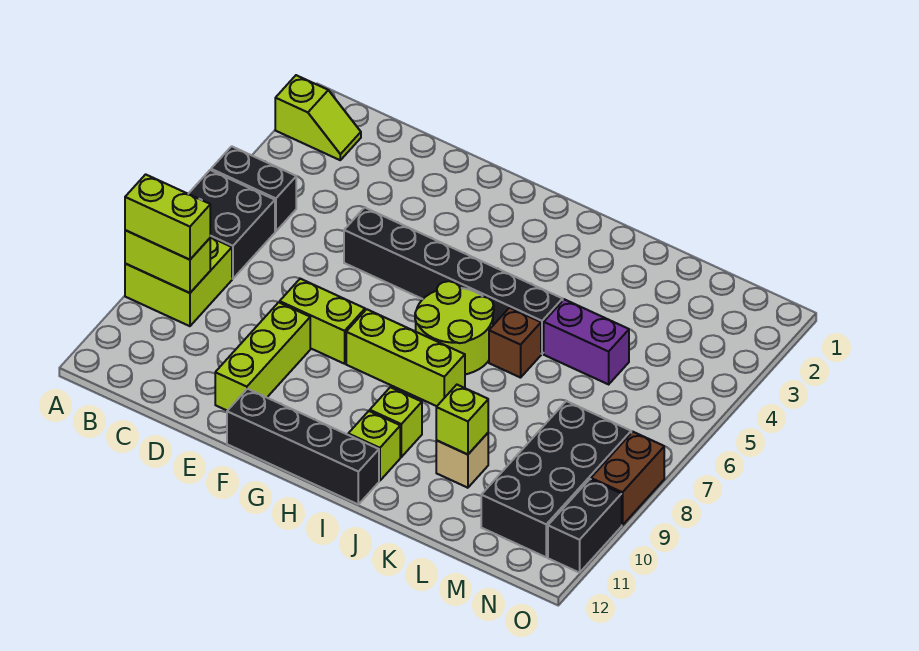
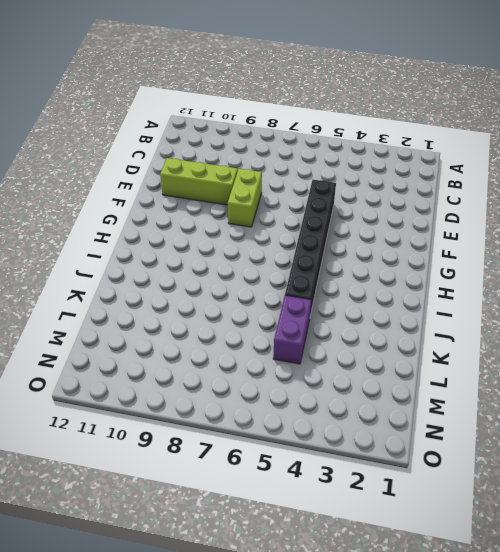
none -> lime 1x2 slope [275,75,361,160]
none -> black 1x2 brick [211,146,296,231]
none -> black 2x2 brick [189,170,275,279]

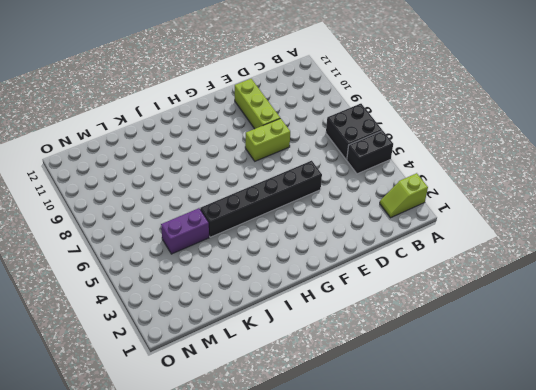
none -> lime 2x2 brick [125,237,232,326]
none -> black 1x4 brick [227,389,379,504]
none -> lime 1x3 brick [346,309,465,406]

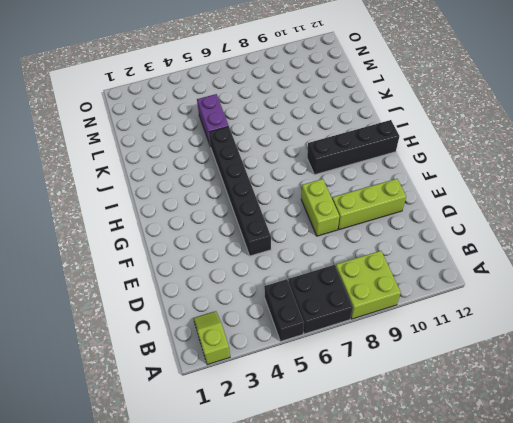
black 1x4 brick [307,120,399,175] -> black 1x4 brick turned to [227,389,379,504]
none -> lime 1x3 brick [346,309,465,406]
none -> lime 2x2 round brick [415,281,494,374]
none -> lime 1x1 brick [370,387,422,457]

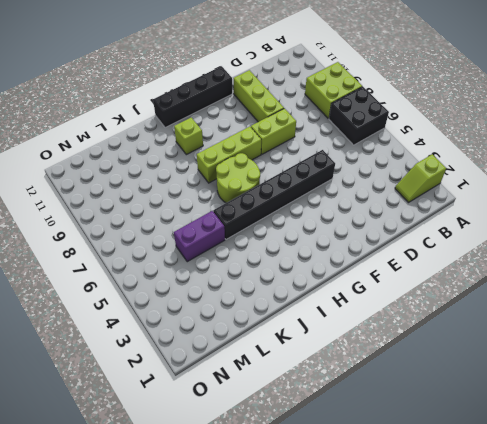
none -> black 1x2 brick [211,146,296,231]
none -> lime 1x1 brick [348,411,400,481]
none -> brown 1x1 brick [489,308,541,378]

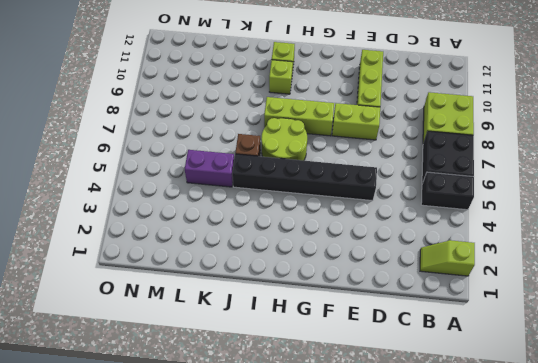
none -> black 1x4 brick [227,389,379,504]
none -> tan 1x1 brick [436,433,488,488]
none -> black 2x4 brick [481,401,631,557]

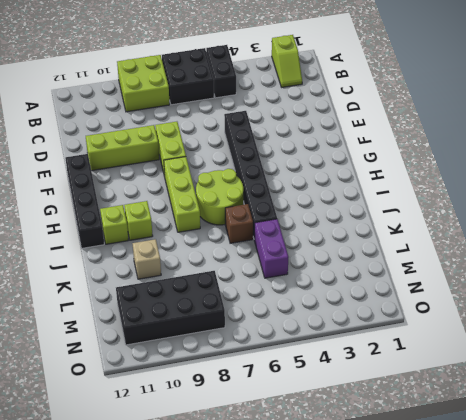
none -> brown 1x2 brick [591,432,664,525]
none -> black 1x2 brick [548,479,622,573]
none -> lime 1x2 brick [125,230,210,293]

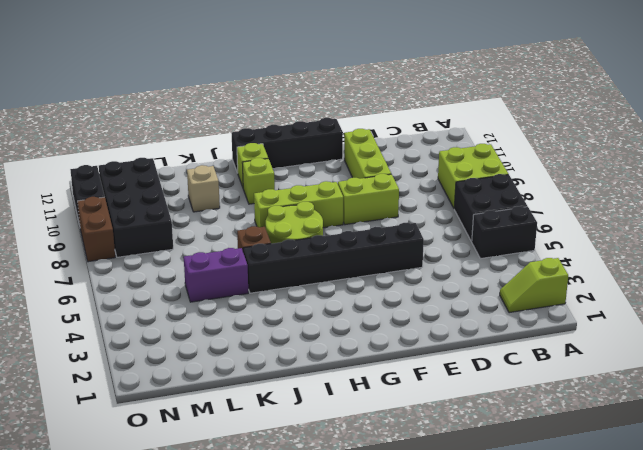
none -> lime 1x2 brick [125,230,210,293]
none -> lime 1x1 brick [436,385,488,454]
none -> lime 1x2 brick [125,174,210,260]

